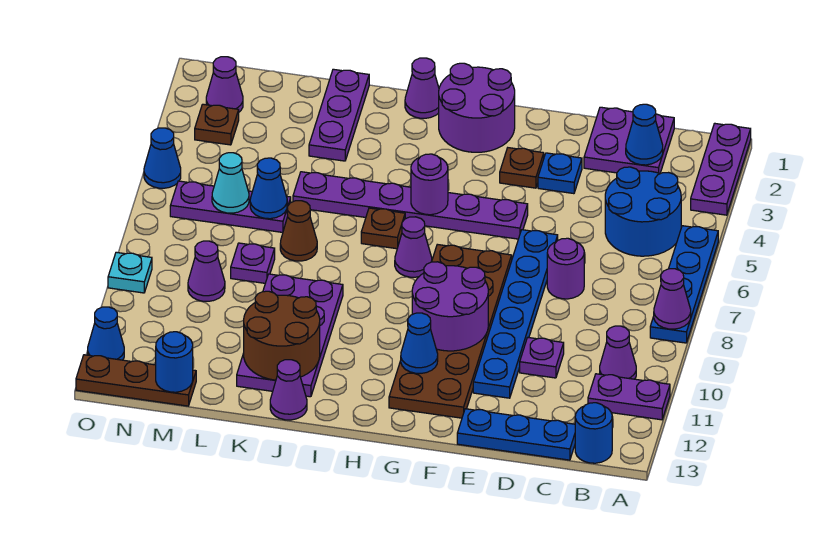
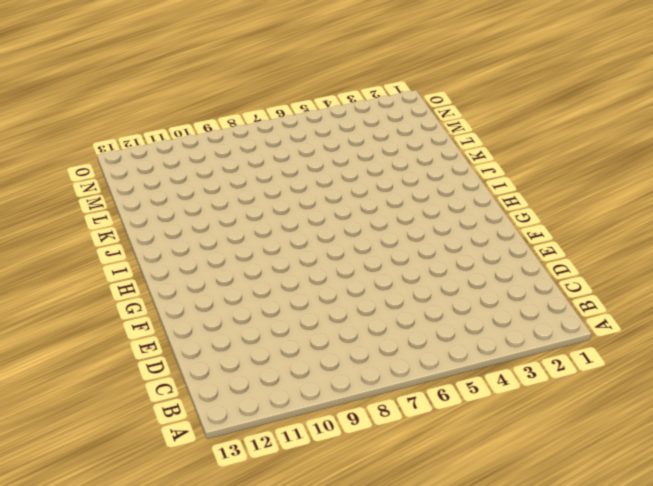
none -> purple 1x3 plate [691,123,751,215]
none -> blue 1x4 plate [650,226,718,343]
none -> purple 1x2 plate [588,374,670,420]
none -> blue 2x2 round brick [605,167,681,256]

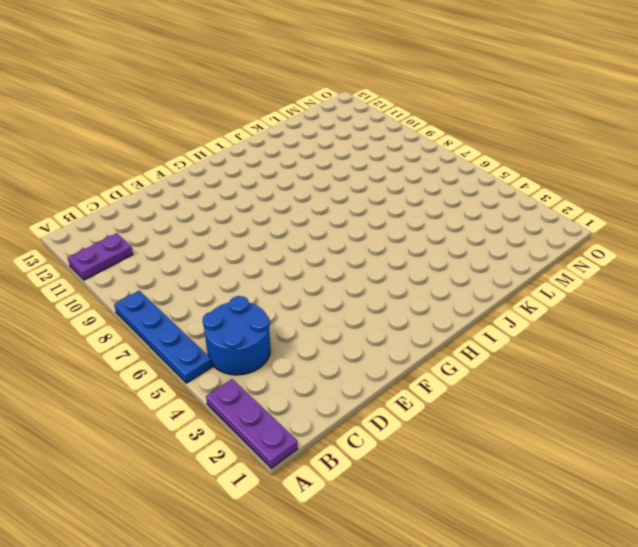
none -> purple 1x1 cone [600,326,636,379]
none -> blue 1x1 round brick [575,403,612,463]
none -> purple 2x2 plate [584,107,674,173]
none -> blue 1x3 plate [457,409,575,460]

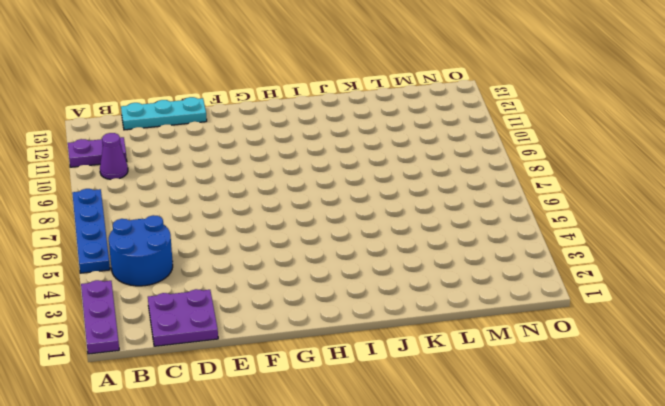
cyan 1x3 plate [121,97,207,130] -> blue 1x3 plate [457,409,575,460]
none -> blue 1x1 round brick [575,403,612,463]
none -> purple 1x1 round brick [547,238,584,299]
none -> purple 1x1 plate [520,338,564,378]
none -> blue 1x1 plate [538,153,582,194]

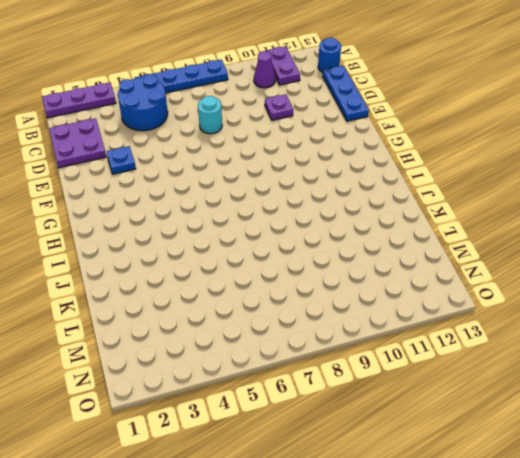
cyan 1x1 round brick [198,96,222,134] -> purple 1x1 round brick [547,238,584,299]
none -> blue 1x6 plate [473,230,558,398]
none -> brown 1x1 plate [500,148,544,188]
none -> purple 1x6 plate [293,172,528,239]
none -> brown 2x6 plate [389,244,512,418]

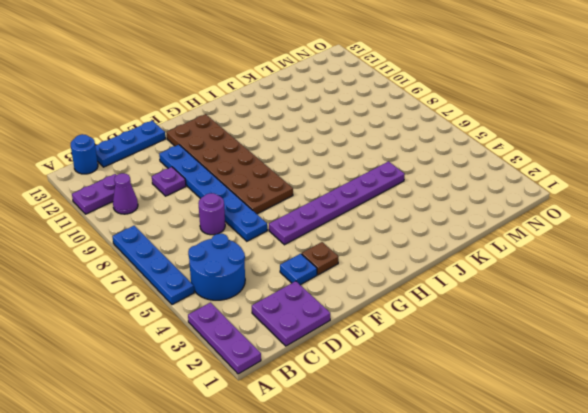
none -> purple 2x2 round brick [439,63,515,152]
none -> purple 1x1 cone [395,217,432,277]
none -> purple 1x1 cone [405,58,439,118]
none -> brown 1x1 plate [361,208,405,249]

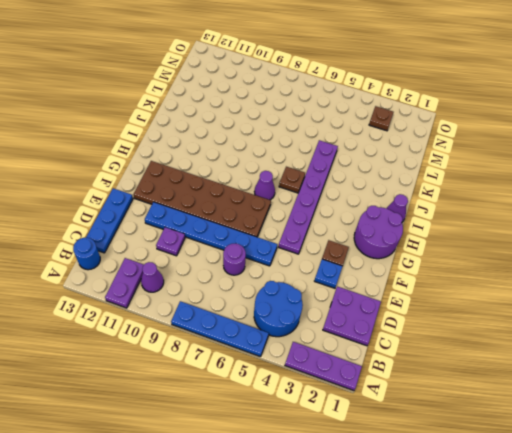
none -> purple 2x4 plate [237,274,343,397]
none -> purple 1x1 cone [270,360,307,420]
none -> purple 1x3 plate [309,69,369,161]
none -> brown 1x1 cone [280,201,317,261]

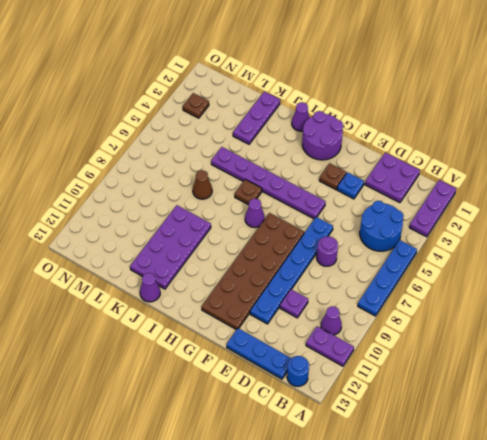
none -> purple 1x3 plate [170,181,291,232]
none -> purple 1x1 plate [231,243,275,283]
none -> purple 1x1 cone [188,241,225,301]
none -> brown 1x3 plate [76,355,196,406]

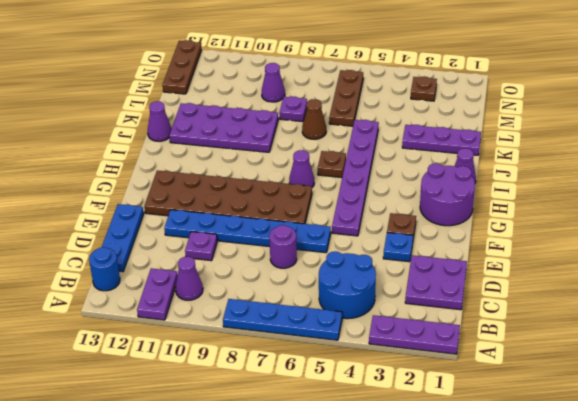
brown 1x3 plate [329,70,363,126] -> purple 1x3 plate [170,181,291,232]
none -> purple 1x1 cone [206,57,243,112]
none -> blue 1x1 cone [144,128,181,188]
none -> cyan 1x1 plate [108,252,152,293]
none -> blue 1x1 cone [88,307,124,360]

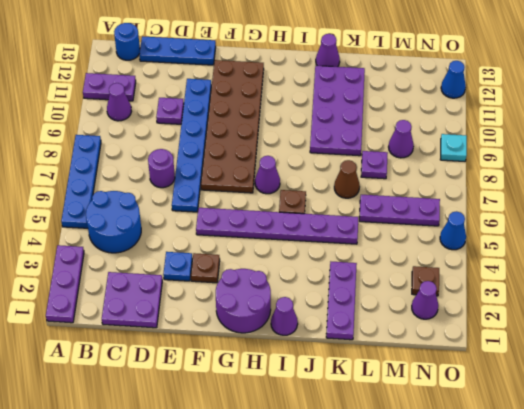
none -> brown 1x3 plate [76,355,196,406]
none -> purple 1x1 cone [654,269,691,329]
none -> blue 1x1 cone [626,104,663,165]
none -> purple 2x2 round brick [412,262,488,351]

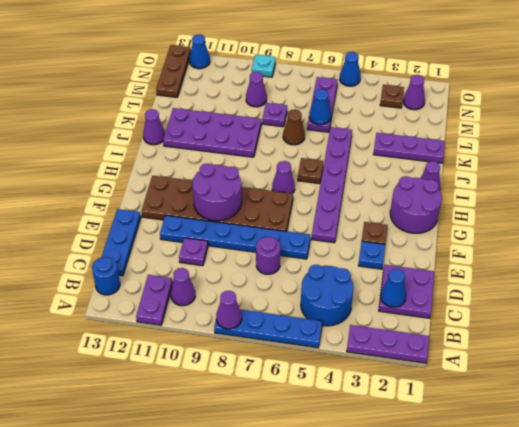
none -> blue 1x1 cone [401,313,438,373]
none -> purple 1x1 round brick [411,154,448,215]
none -> brown 2x2 round brick [244,291,320,380]
none -> cyan 1x1 cone [212,153,249,213]

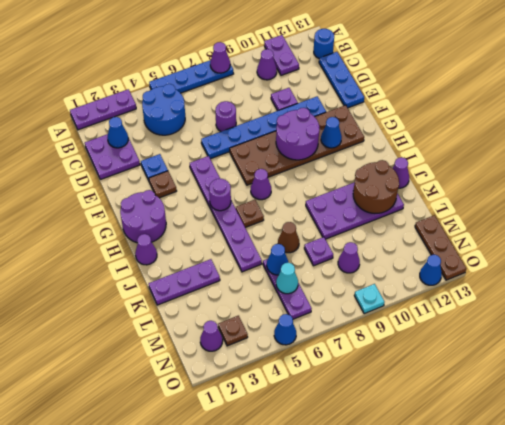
none -> blue 1x1 round brick [156,332,193,392]

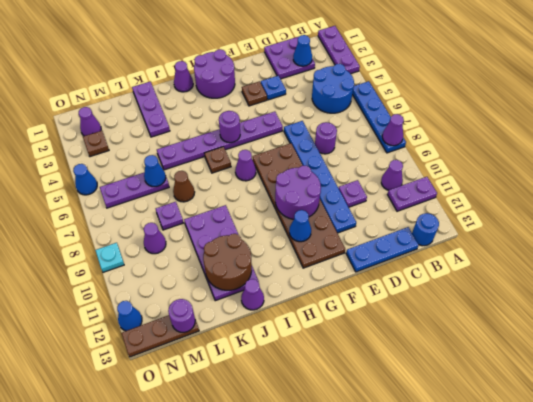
purple 1x1 round brick [168,299,195,332] -> blue 1x1 round brick [156,332,193,392]
none -> cyan 1x1 cone [212,153,249,213]

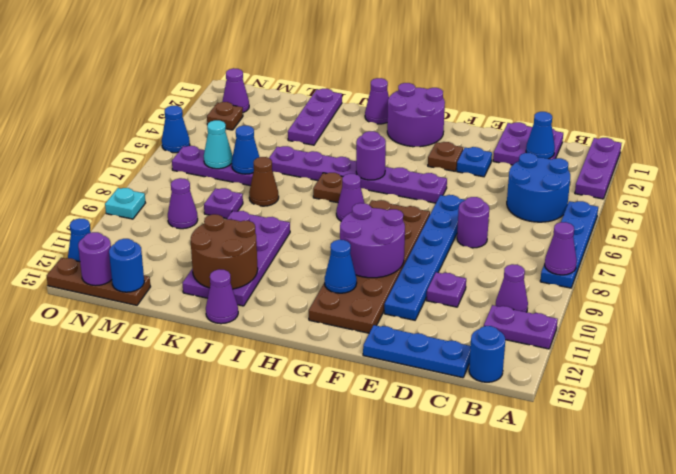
purple 1x1 round brick [78,232,112,286] -> none

